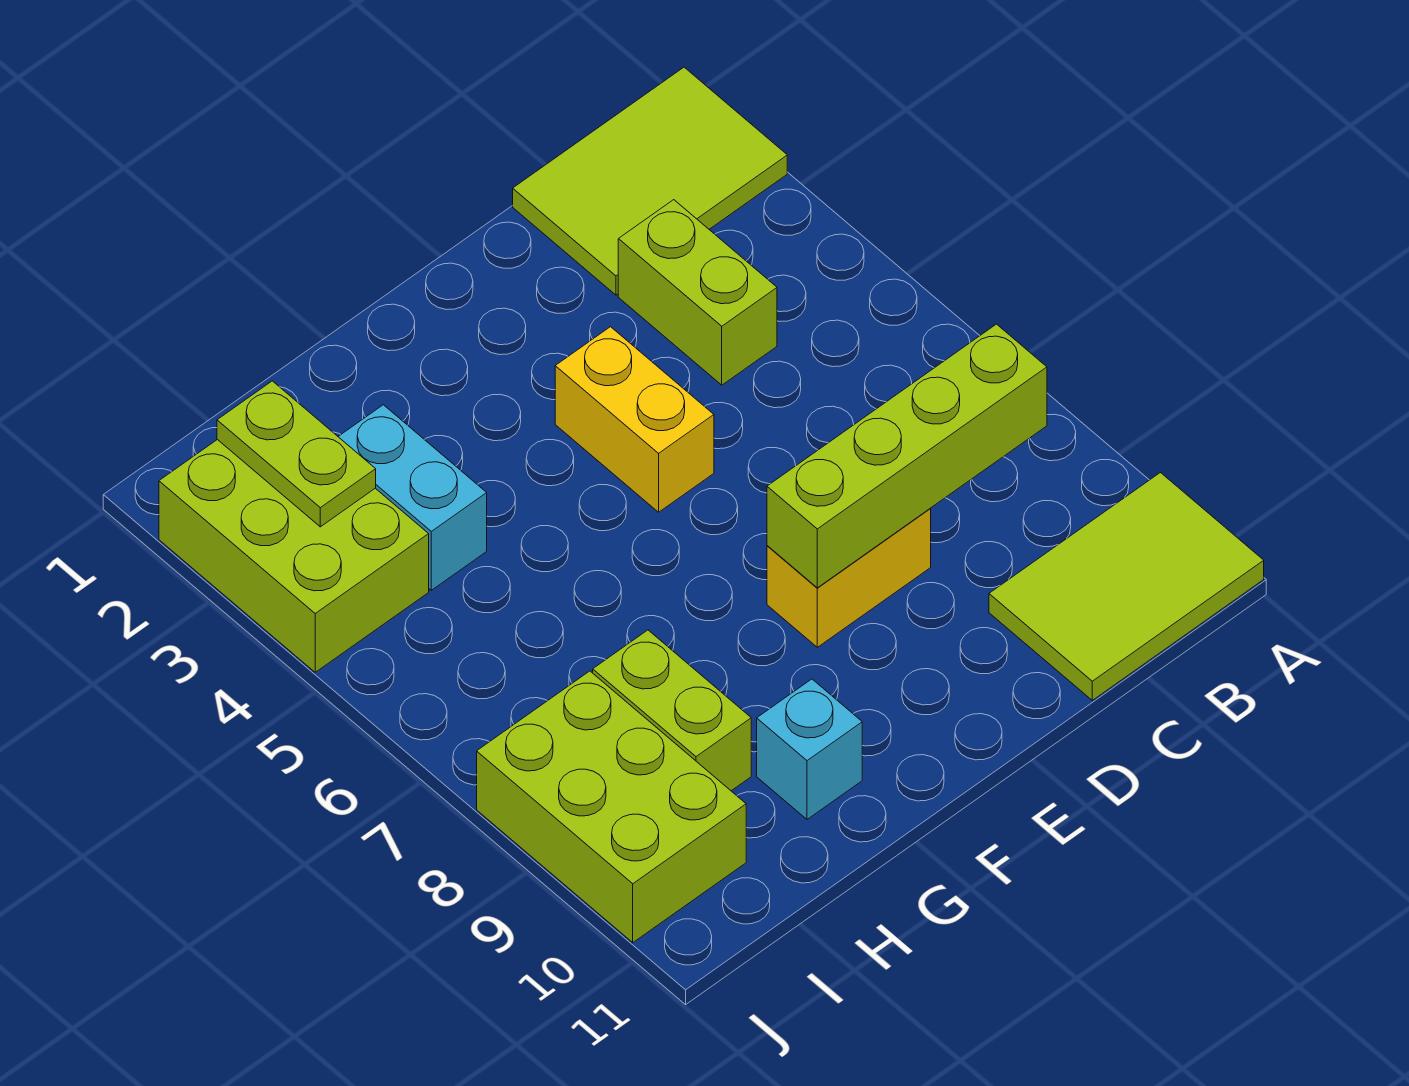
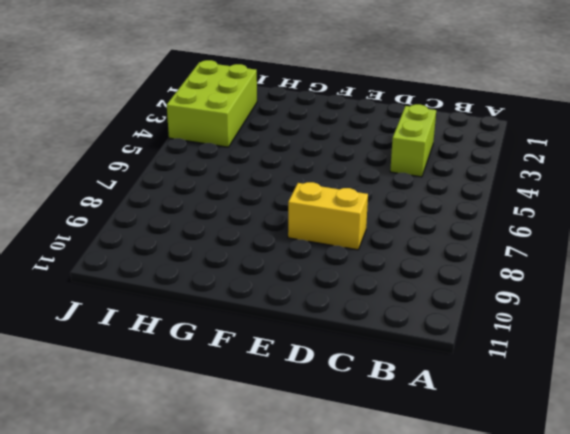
none -> lime 2x3 tile [513,67,787,295]
none -> lime 2x3 tile [989,473,1264,700]
none -> yellow 1x2 brick [555,327,714,512]

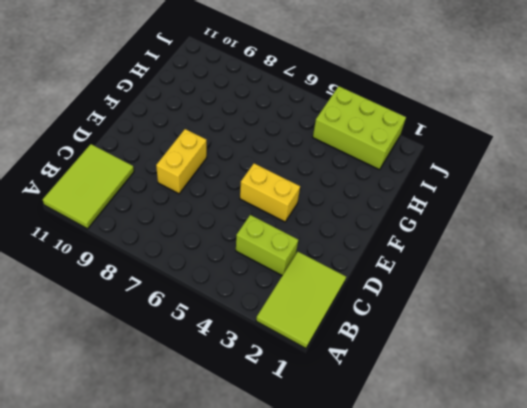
none -> cyan 1x1 brick [757,679,862,819]
none -> cyan 1x2 brick [338,405,487,590]
none -> lime 1x2 brick [593,630,751,791]

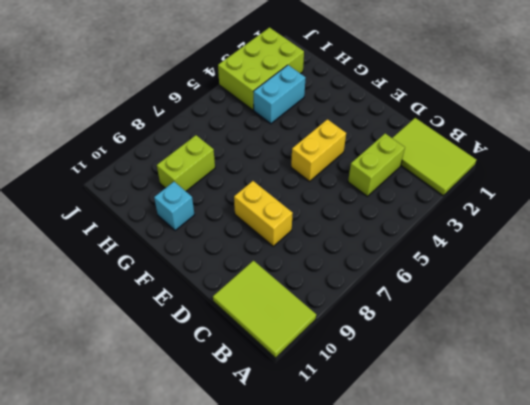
none -> lime 2x3 brick [477,671,746,943]
none -> lime 1x4 brick [767,324,1047,588]
none -> lime 1x2 plate [217,381,376,527]

